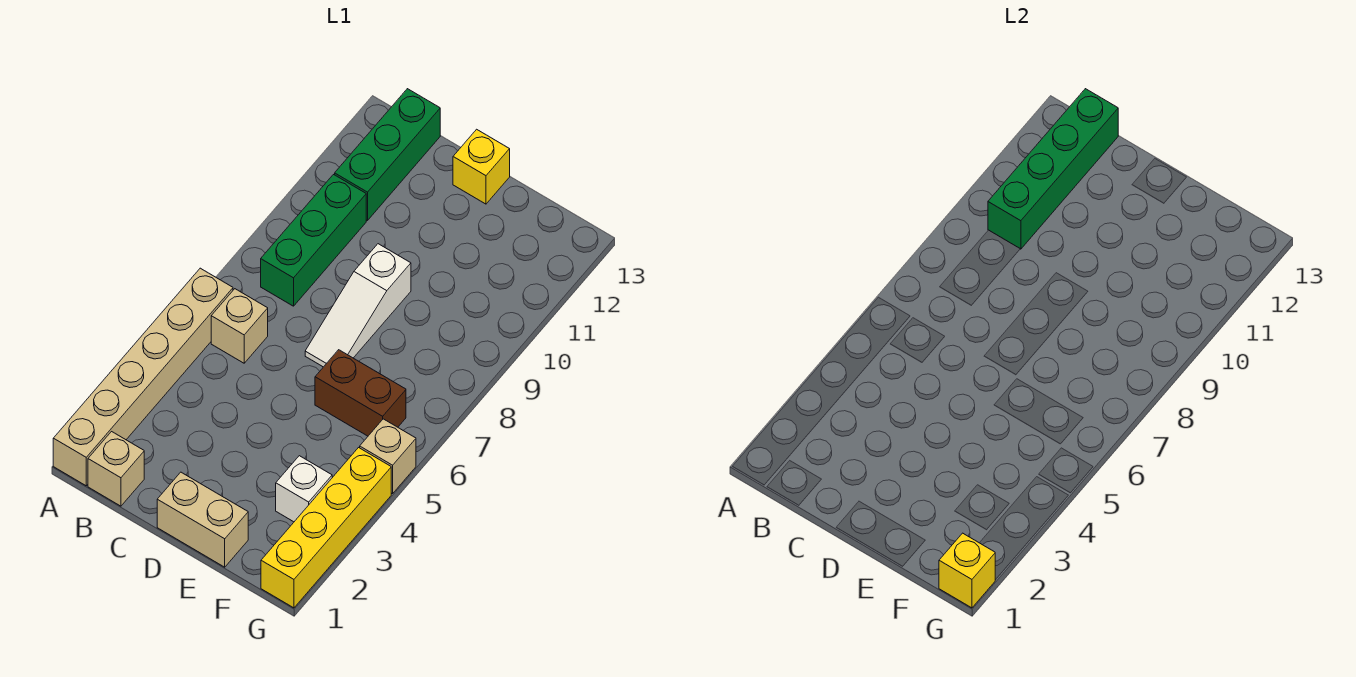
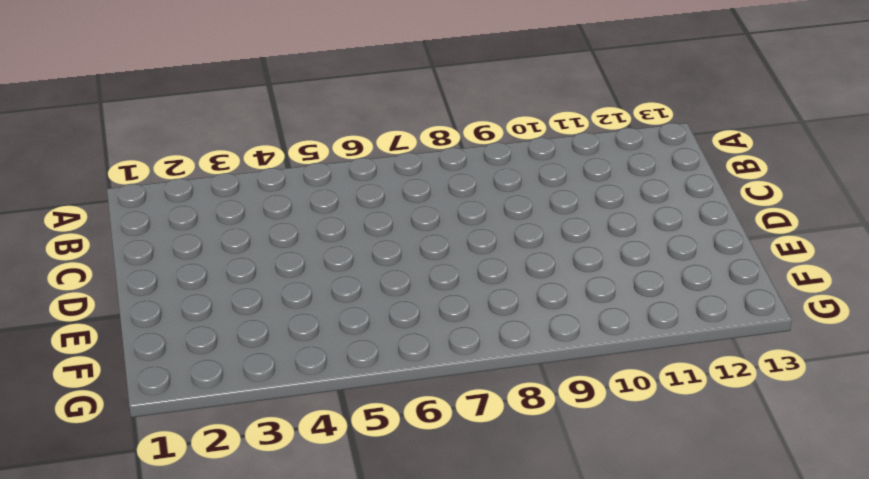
none -> tan 1x6 brick [53,268,233,486]
none -> tan 1x1 brick [88,432,144,506]
none -> tan 1x1 brick [211,289,268,363]

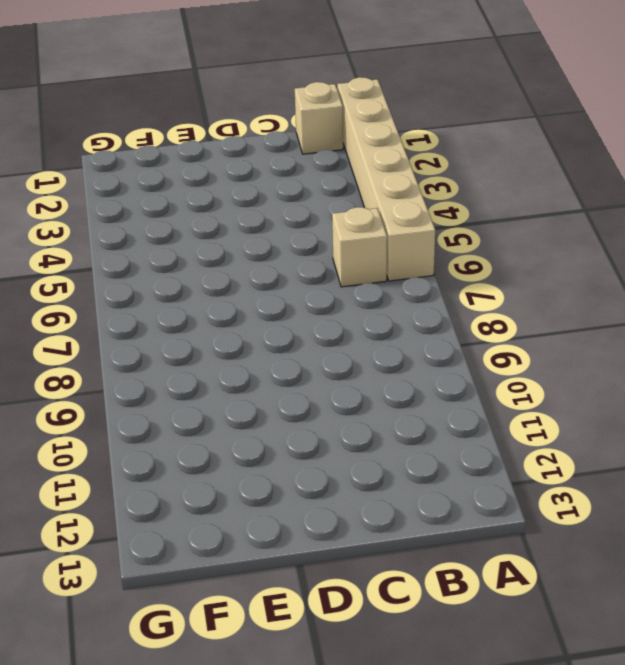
none -> green 1x3 brick [261,175,366,306]
none -> green 1x3 brick [335,89,440,221]
none -> tan 1x2 brick [157,472,248,567]

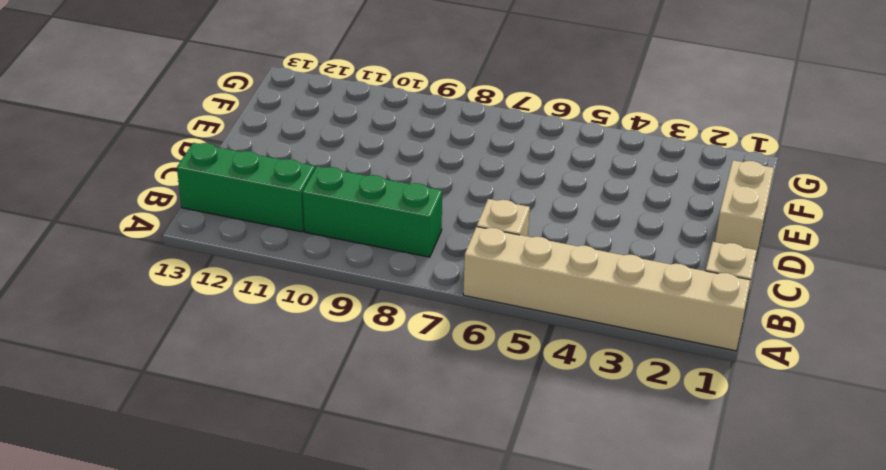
none -> white 1x3 slope [305,244,411,367]
none -> yellow 1x1 brick [453,129,510,204]
none -> brown 1x2 brick [315,350,406,436]

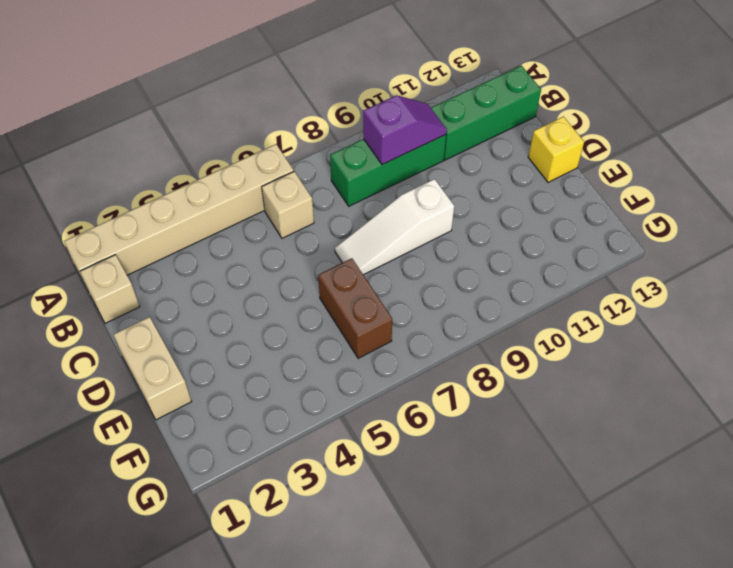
purple 1x2 slope [363,95,447,165] -> green 1x4 brick [988,89,1118,249]
none -> white 1x1 brick [276,456,332,522]
none -> yellow 1x4 brick [261,448,391,608]
none -> tan 1x1 brick [360,419,416,494]

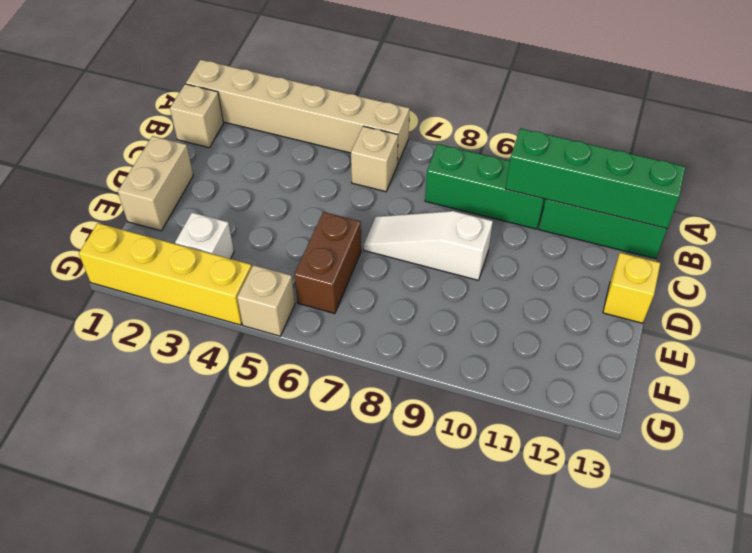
none -> yellow 1x1 brick [939,533,995,608]

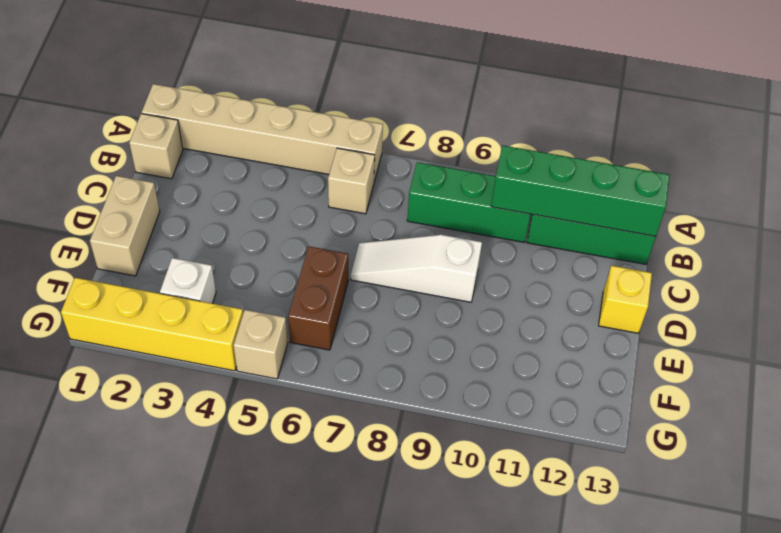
none -> yellow 1x1 brick [939,533,995,608]

